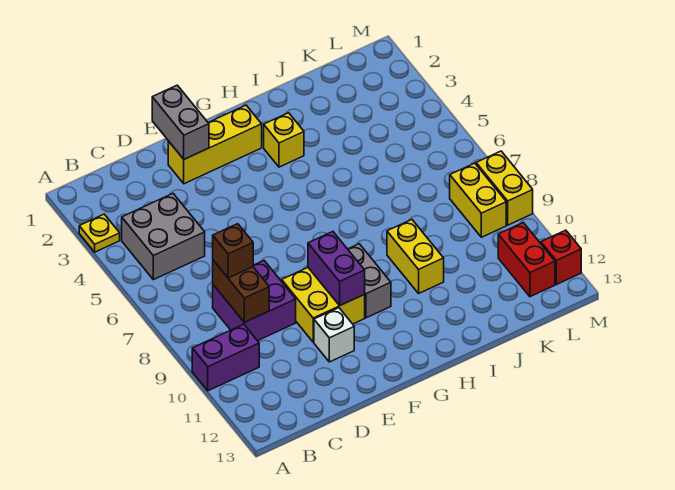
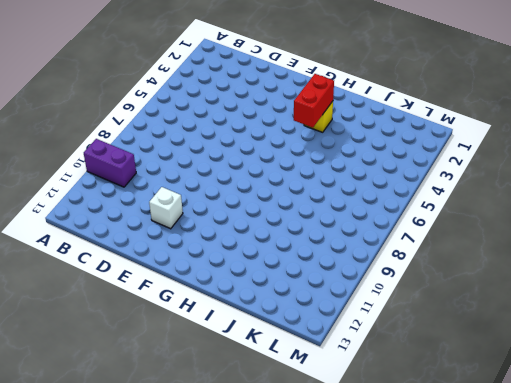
red 1x2 brick [294,74,334,128] -> red 1x2 brick moved to [498,223,555,297]
none -> yellow 1x1 plate [79,214,120,252]
none -> grey 2x2 brick [122,194,205,280]
none -> purple 2x2 brick [213,261,296,341]

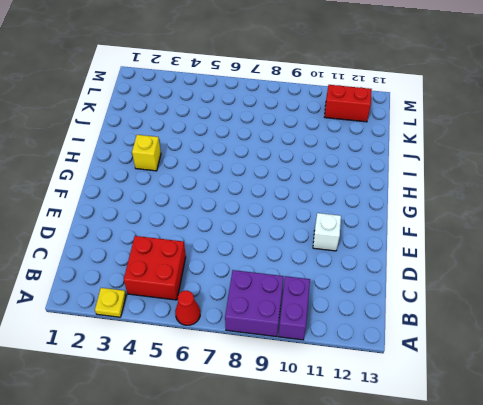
red 1x1 cone [175,291,200,325] -> none
purple 2x2 brick [225,270,284,337] -> purple 2x2 brick moved to [213,261,296,341]
red 2x2 brick [124,236,186,300] -> grey 2x2 brick [122,194,205,280]
none -> yellow 1x3 brick [168,105,262,184]
none -> yellow 2x2 brick [282,268,365,342]
none -> grey 1x2 brick [348,244,391,318]

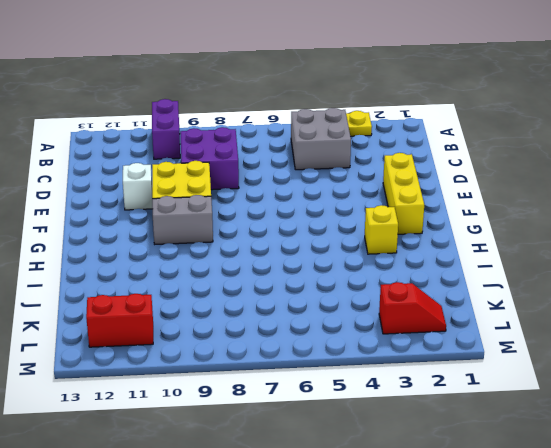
red 1x2 slope [379,282,446,334] -> none
none -> yellow 1x2 brick [387,220,444,293]
none -> yellow 1x2 brick [450,163,506,237]
none -> yellow 1x2 brick [476,151,533,225]

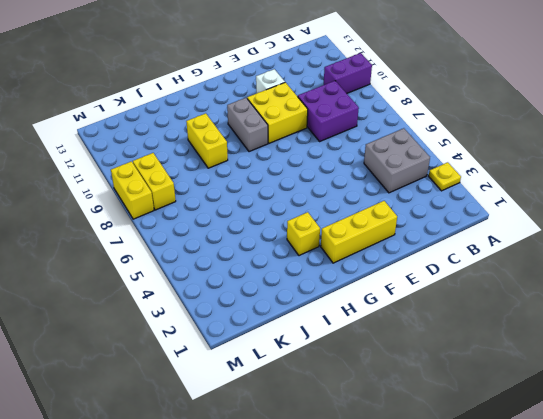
none -> red 1x2 brick [498,223,555,297]
none -> red 1x1 brick [541,230,581,284]
none -> brown 1x2 brick [213,260,269,322]

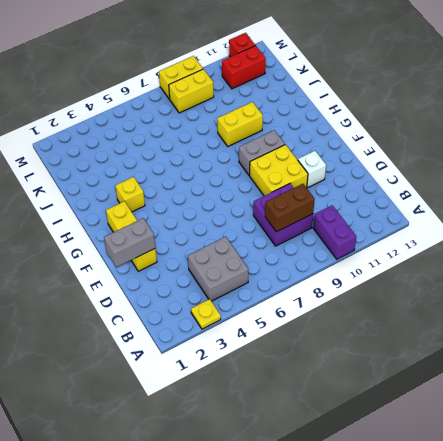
none -> purple 1x2 brick [308,232,365,305]
none -> brown 1x1 brick [213,224,253,278]

